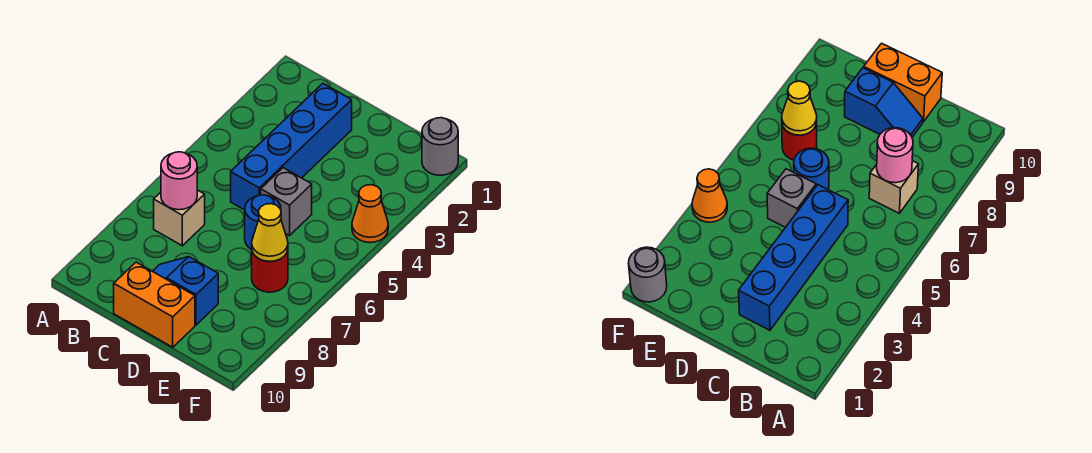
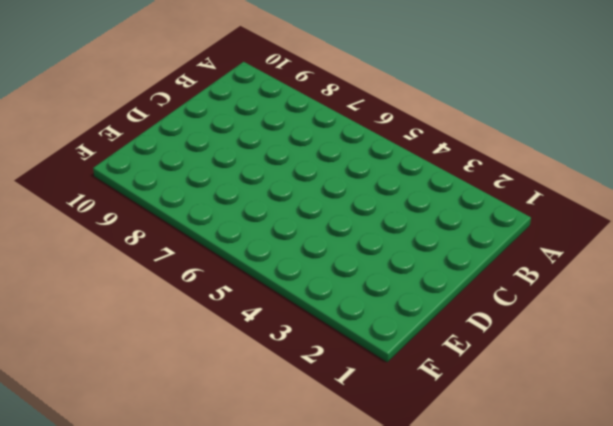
none -> tan 1x1 brick [154,190,205,246]
none -> blue 1x4 brick [231,84,352,210]

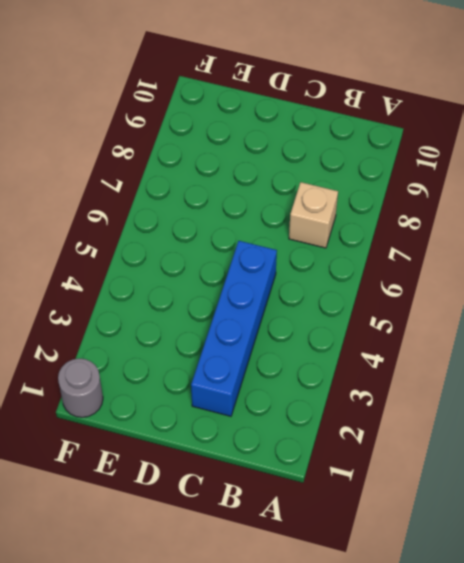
none -> blue 1x2 slope [153,257,218,325]
none -> orange 1x2 brick [114,262,195,347]

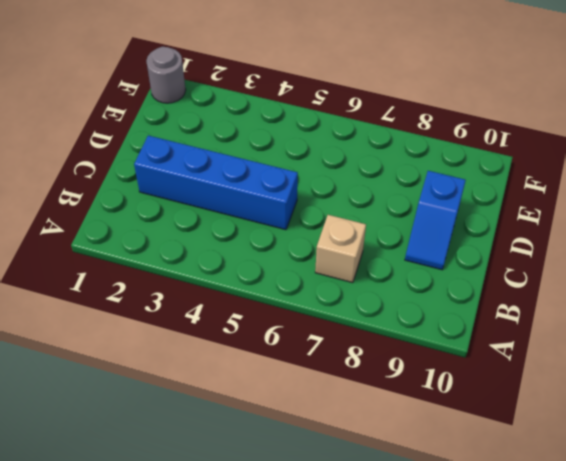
none -> orange 1x2 brick [114,262,195,347]
none -> grey 1x1 brick [261,168,312,236]

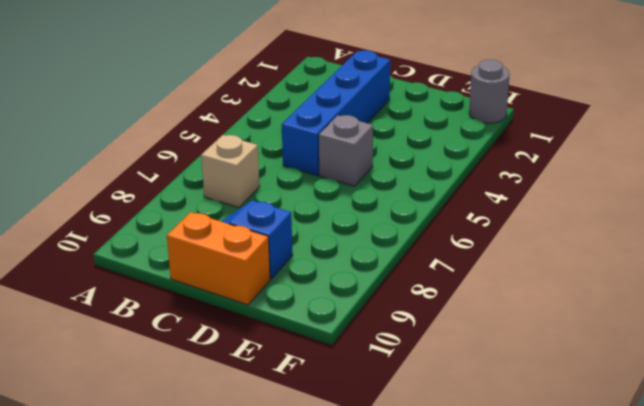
none -> blue 1x1 round brick [245,195,281,250]
none -> red 1x1 round brick [252,250,288,292]

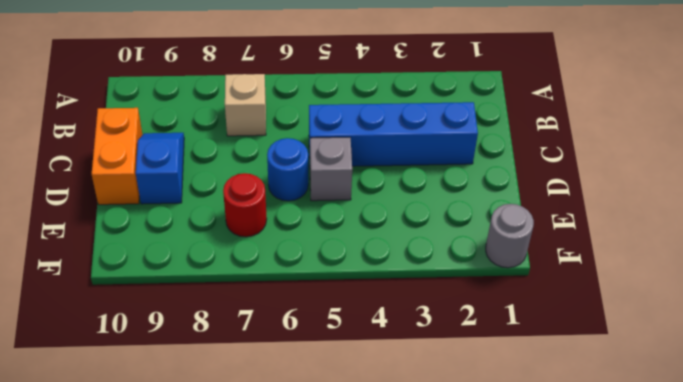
none -> orange 1x1 cone [352,185,388,243]
none -> pink 1x1 round brick [161,152,197,210]

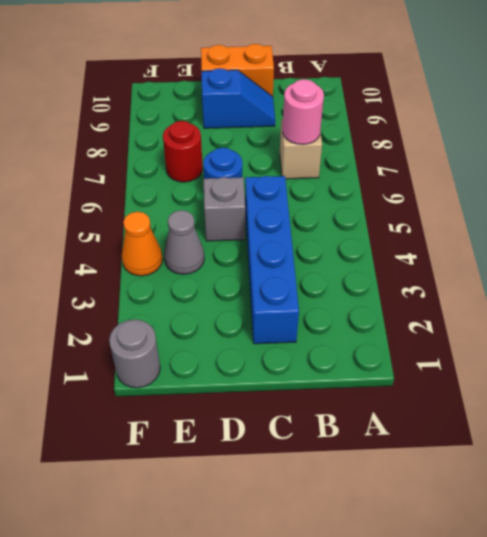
grey 1x1 cone [164,210,204,274] -> none
none -> yellow 1x1 cone [252,204,288,261]

